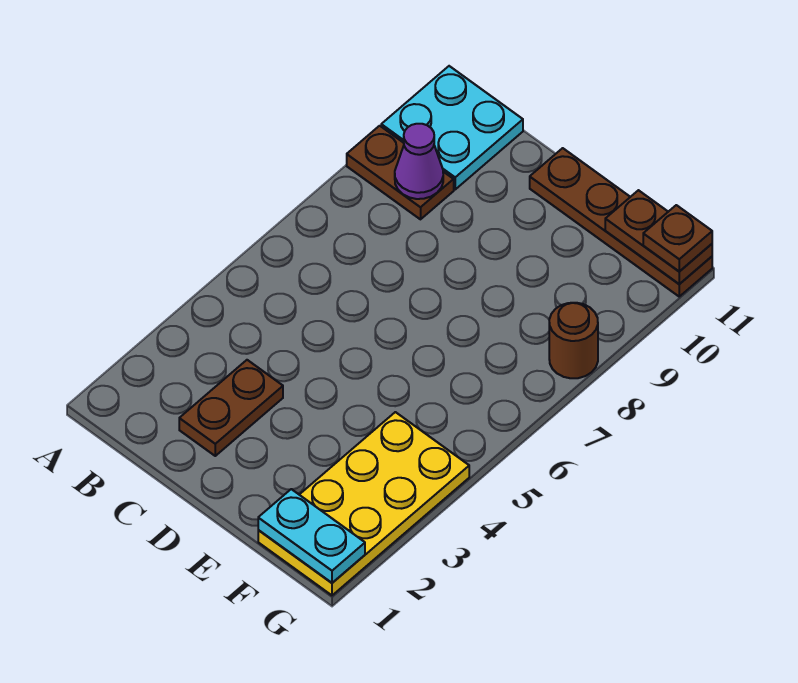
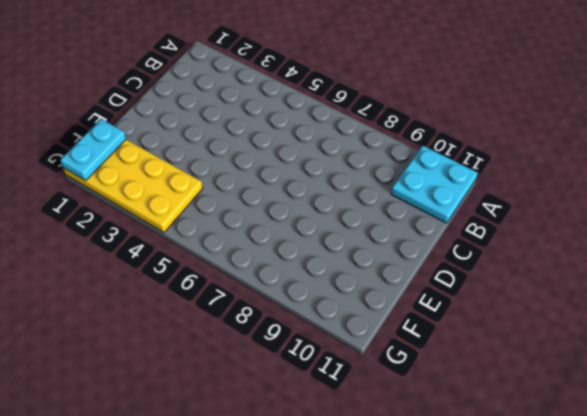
none -> brown 1x2 plate [347,126,454,219]
none -> brown 1x2 plate [179,360,283,456]

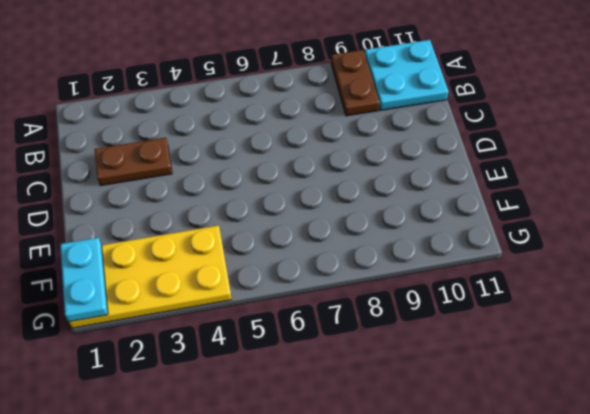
none -> brown 1x4 plate [530,148,712,296]
none -> brown 1x1 round brick [549,303,598,378]

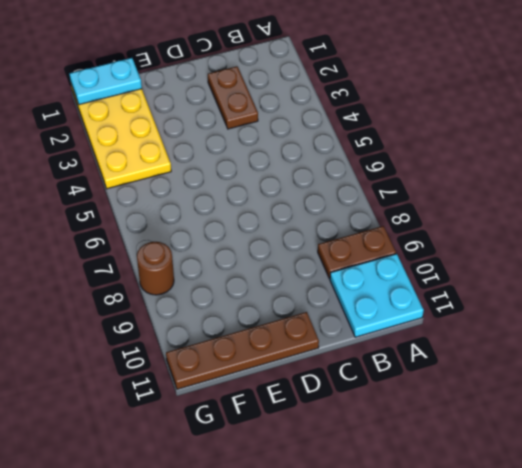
none -> purple 1x1 cone [395,124,443,199]
none -> brown 1x2 plate [605,190,712,284]

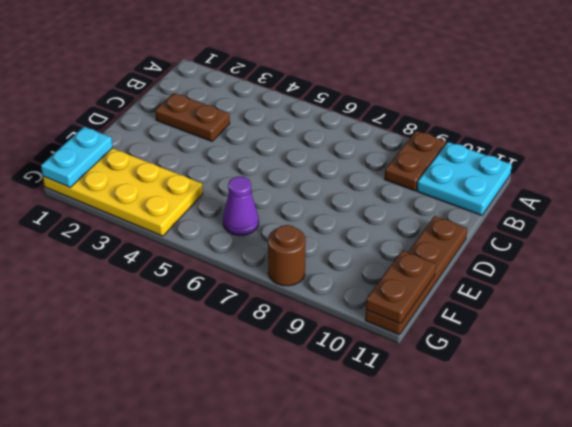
purple 1x1 cone [223,177,259,235] -> purple 1x1 cone moved to [395,124,443,199]
none -> brown 1x1 plate [643,205,712,271]

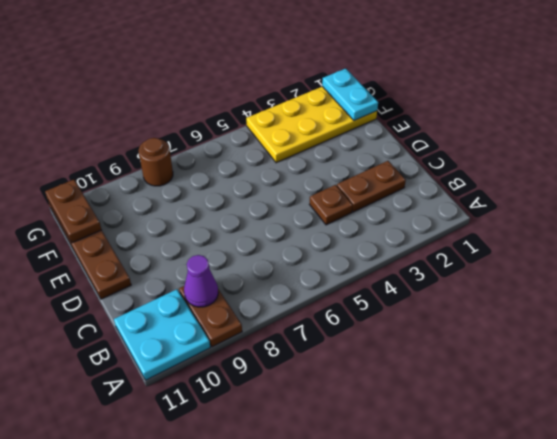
brown 1x1 plate [310,185,353,225] -> brown 1x1 plate moved to [643,205,712,271]

